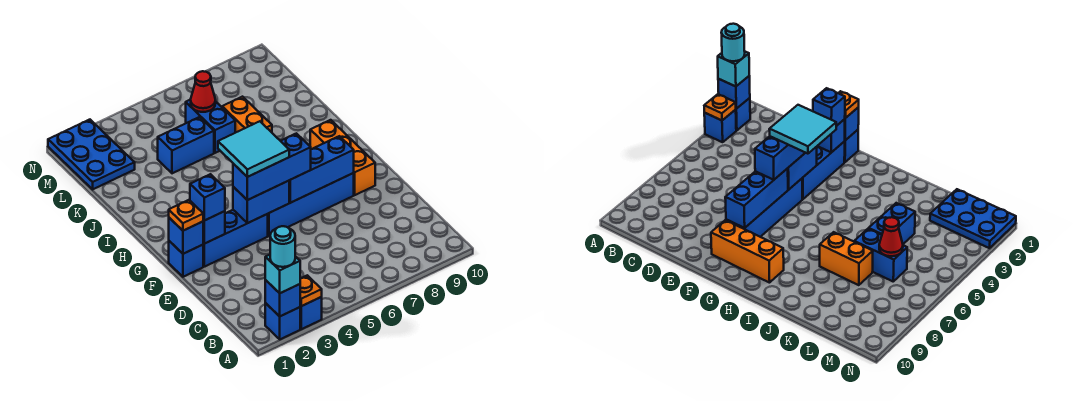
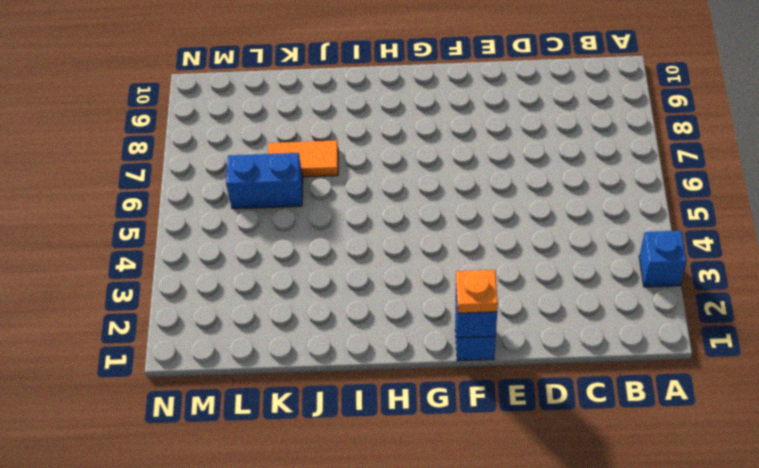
orange 1x2 tile [268,140,338,177] -> orange 1x2 brick [222,97,272,133]
none -> blue 1x1 brick [265,303,300,339]
none -> blue 1x3 brick [203,210,268,267]
none -> blue 1x4 brick [268,173,354,236]

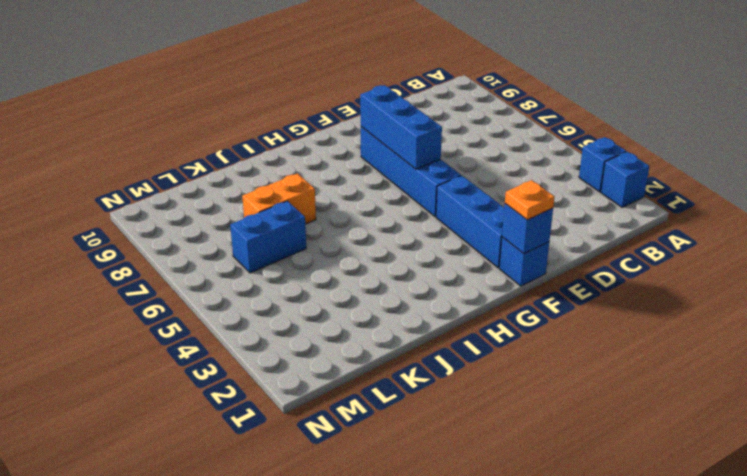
none -> orange 1x3 brick [310,120,375,195]
none -> blue 1x2 brick [158,117,214,173]
none -> blue 2x3 plate [48,120,135,189]

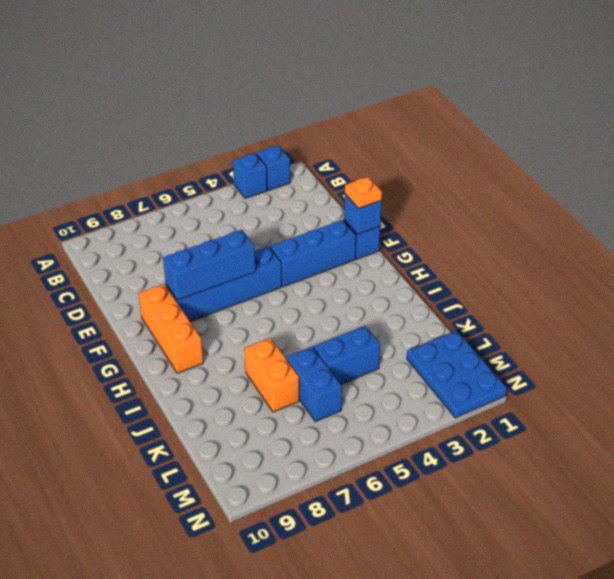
none -> blue 1x1 brick [265,280,300,316]
none -> orange 1x1 plate [300,275,322,306]
none -> blue 1x1 brick [203,211,225,244]

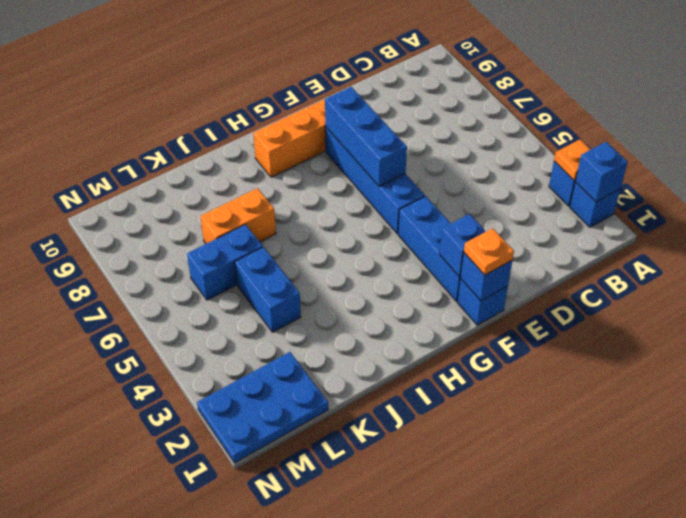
none -> blue 1x2 brick [233,181,289,223]
none -> red 1x1 cone [191,71,216,112]
none -> cyan 1x1 brick [265,255,300,293]

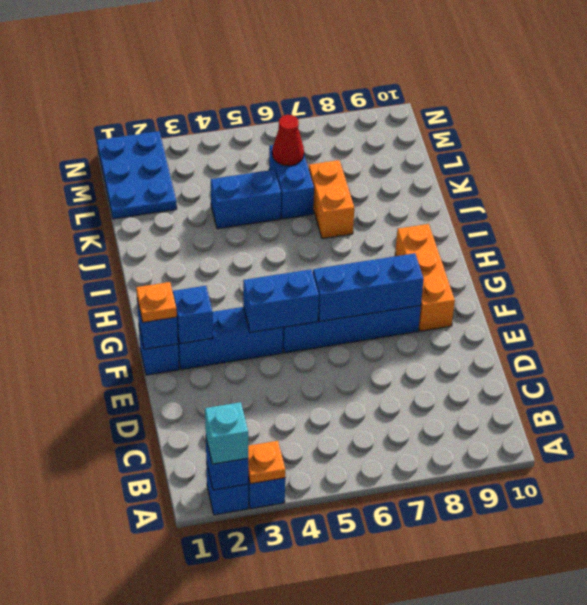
none -> blue 1x1 brick [190,174,225,221]
none -> blue 1x3 brick [233,133,311,200]
none -> cyan 1x1 round brick [270,226,295,267]

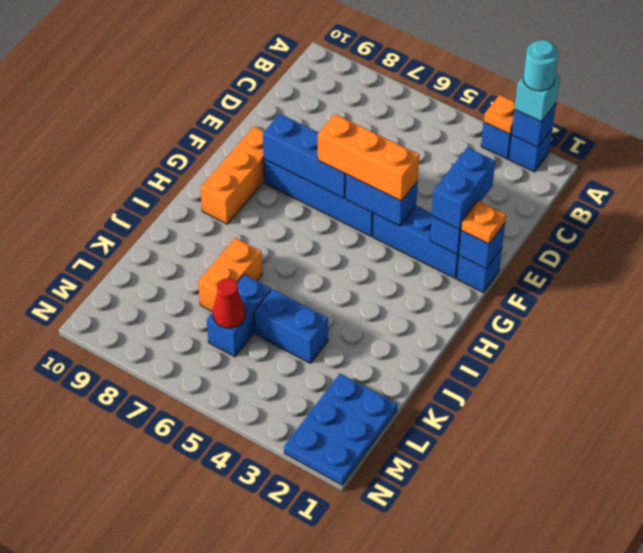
blue 1x2 brick [432,147,495,229] -> blue 1x1 brick [190,174,225,221]
orange 1x3 brick [318,114,419,201] -> blue 1x3 brick [233,133,311,200]
none -> cyan 2x2 tile [218,121,289,177]

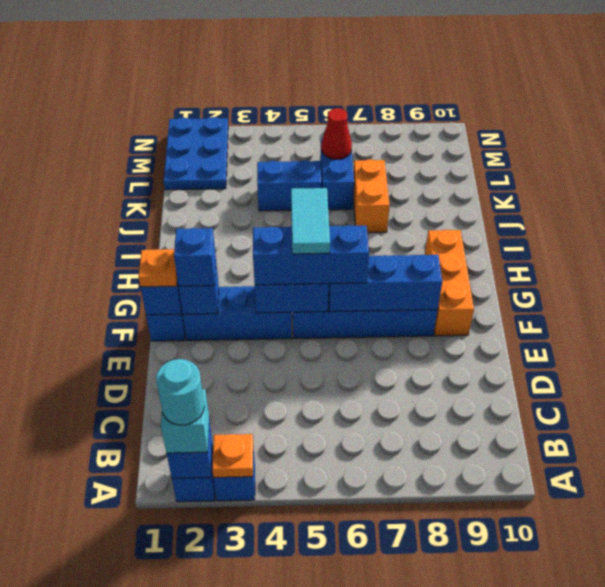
cyan 1x2 tile [291,188,330,254] -> cyan 2x2 tile [218,121,289,177]

